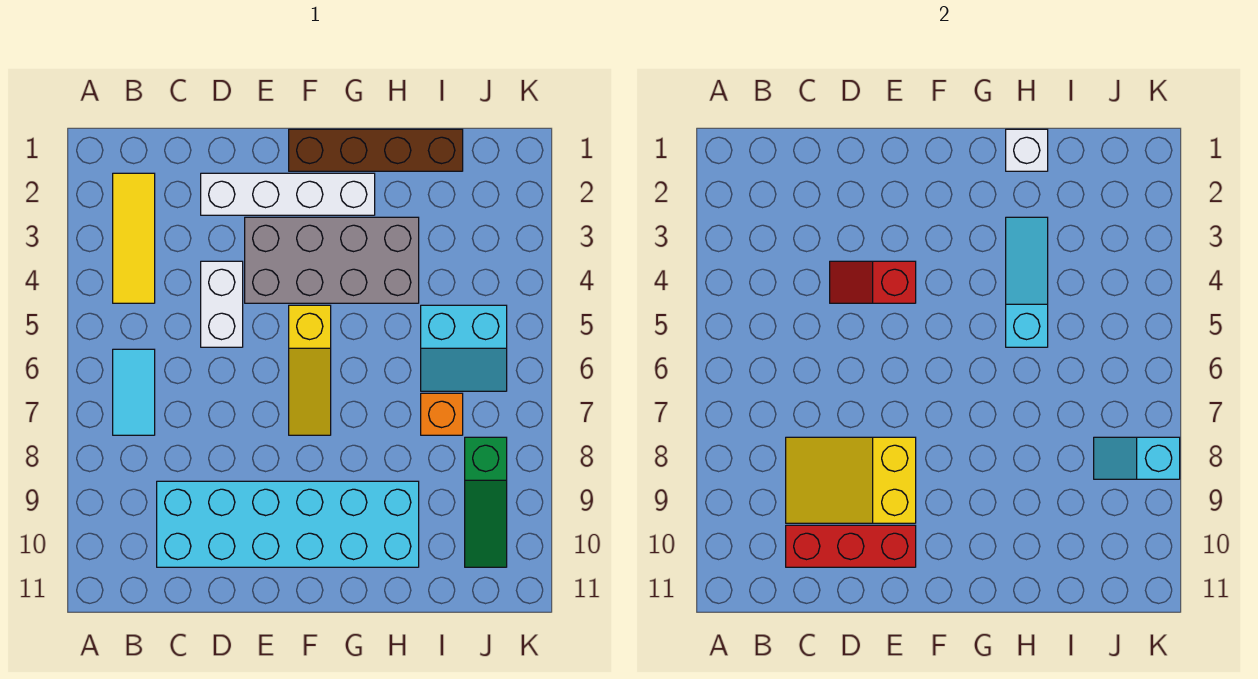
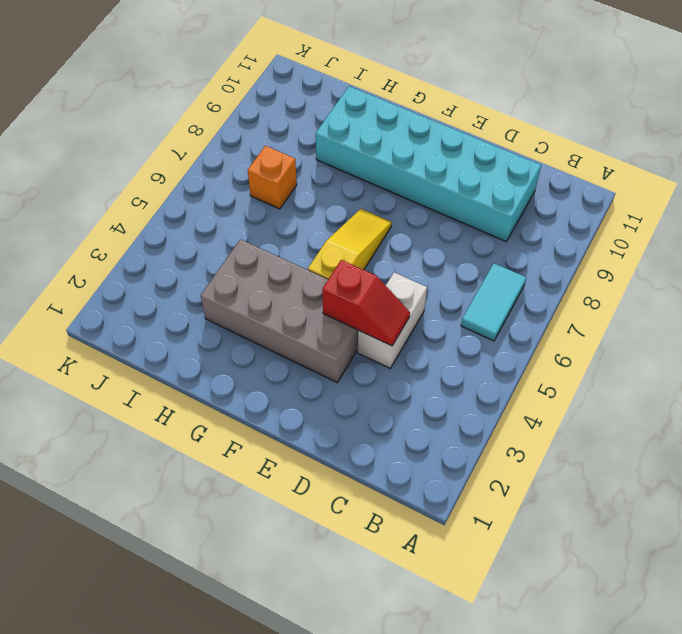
none -> yellow 1x3 tile [113,173,155,303]
none -> white 1x4 brick [201,173,375,215]
none -> brown 1x4 brick [289,129,463,171]

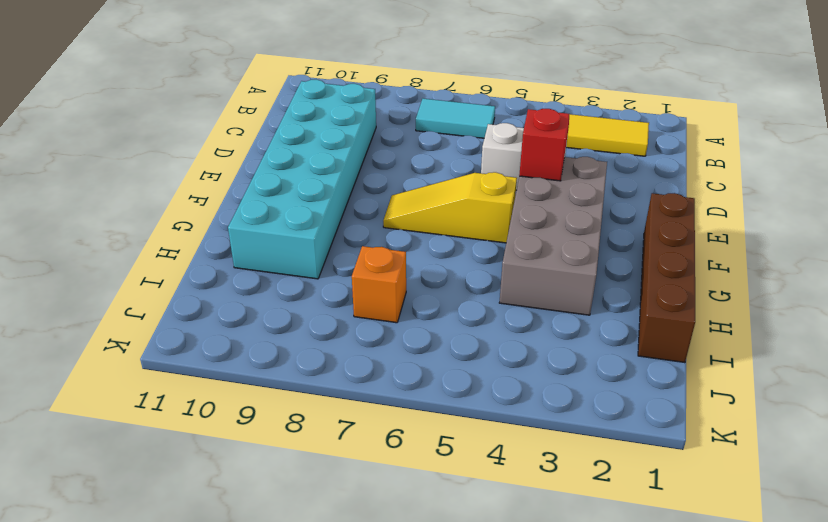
none -> white 1x4 brick [201,173,375,215]
none -> cyan 2x2 slope [421,305,507,391]
none -> green 1x3 slope [465,437,507,567]

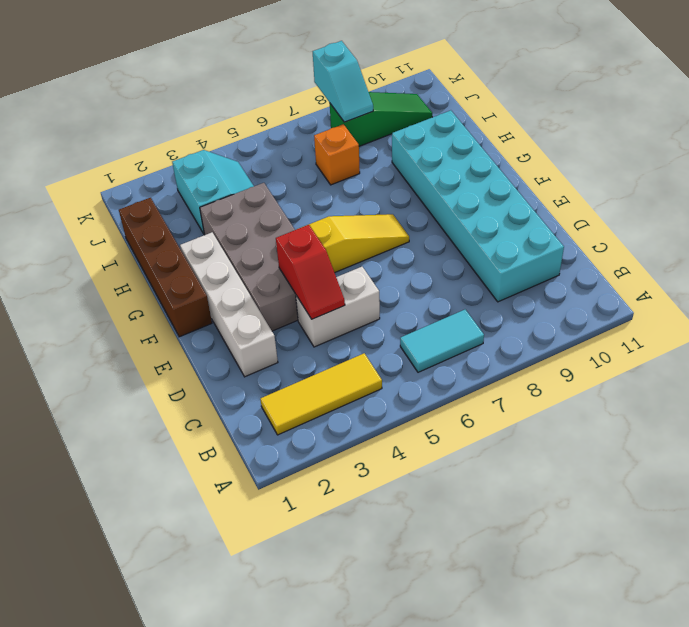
cyan 2x2 slope [172,150,254,234] -> cyan 2x2 slope moved to [421,305,507,391]
none -> yellow 2x3 slope [786,437,916,523]
none -> red 1x3 brick [786,525,916,567]
none -> white 1x1 brick [1006,129,1048,171]

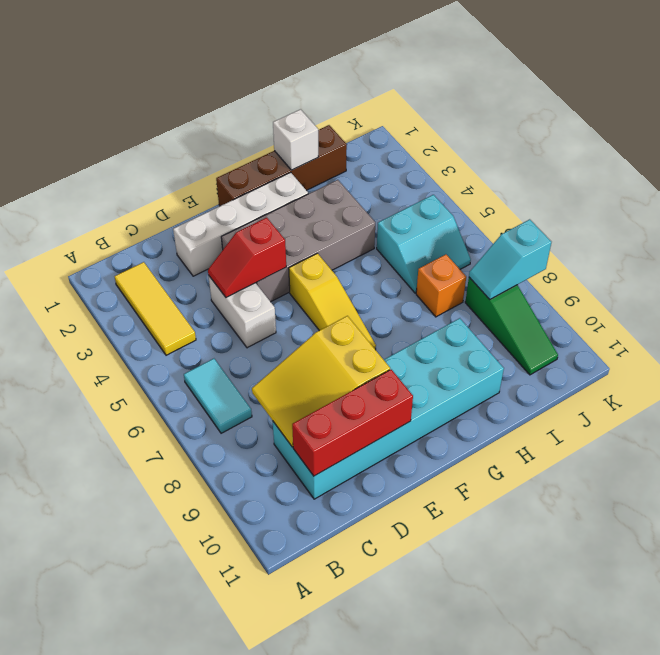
none -> cyan 1x3 slope [1006,217,1048,347]

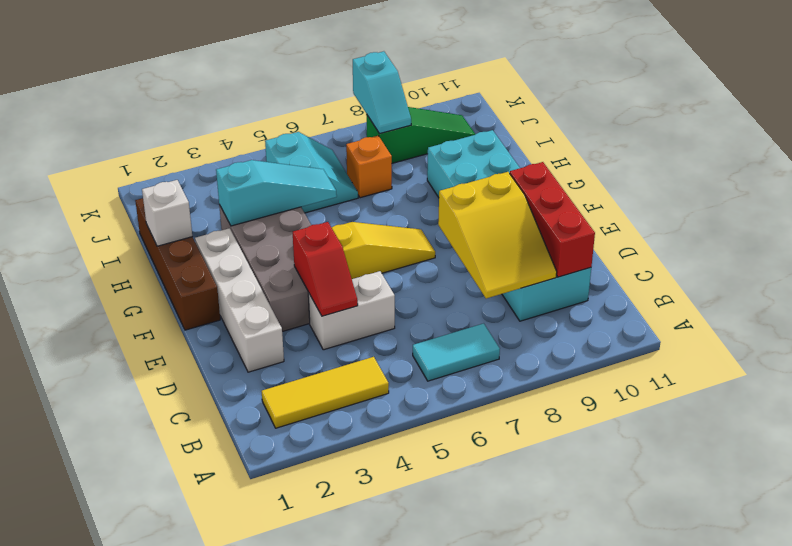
cyan 1x3 slope [216,160,337,226] -> cyan 1x3 slope turned to [1006,217,1048,347]

